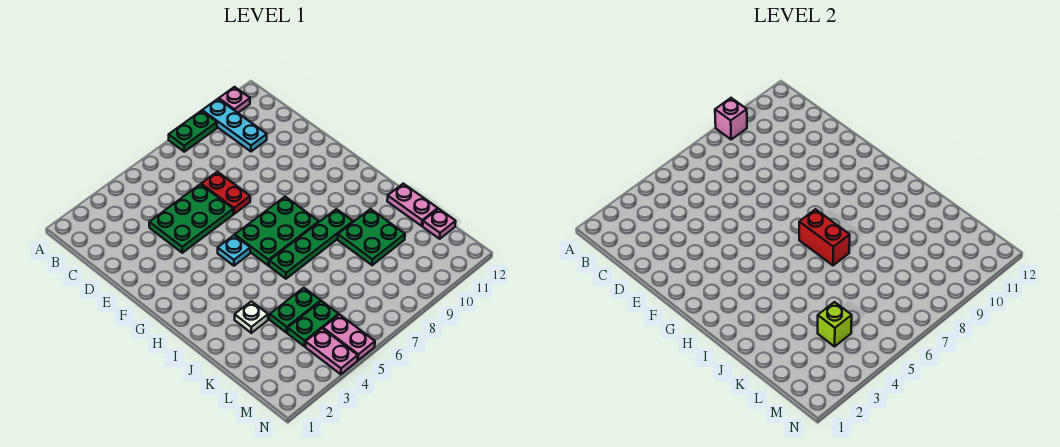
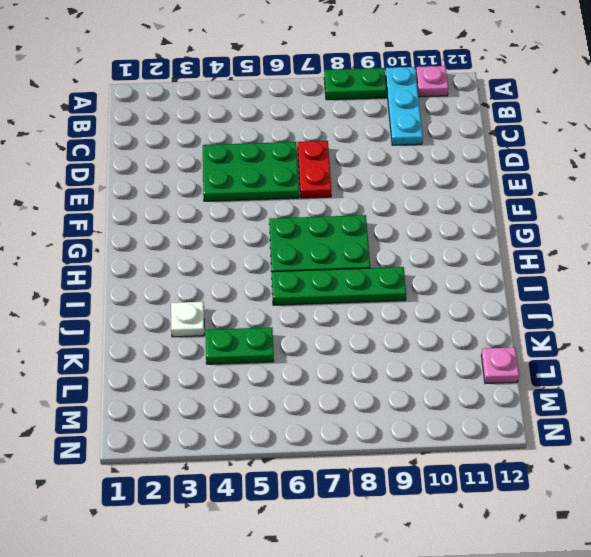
none -> cyan 1x1 plate [218,235,250,266]
none -> green 2x2 plate [338,209,405,265]
none -> pink 1x2 plate [387,184,438,226]

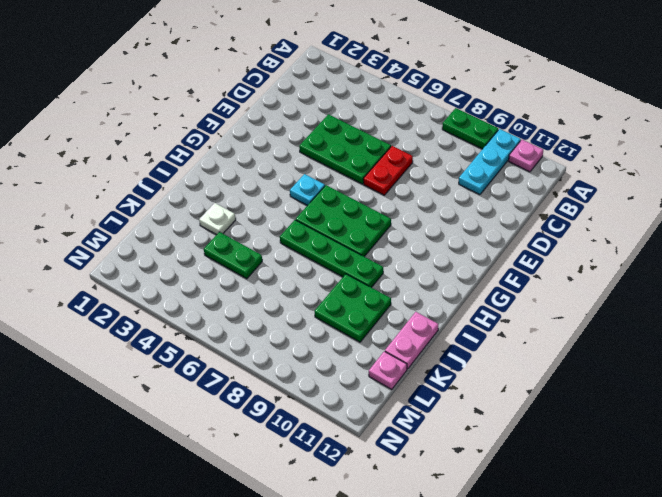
none -> green 1x2 plate [288,301,339,346]
none -> pink 1x2 plate [306,328,358,374]
none -> pink 1x2 plate [323,315,375,360]

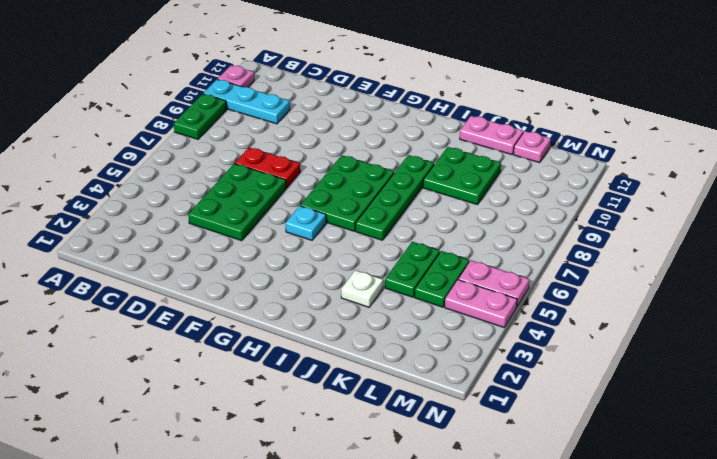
none -> pink 1x1 brick [715,98,747,139]
none -> red 1x2 brick [799,209,850,266]
none -> lime 1x1 brick [818,302,852,346]

